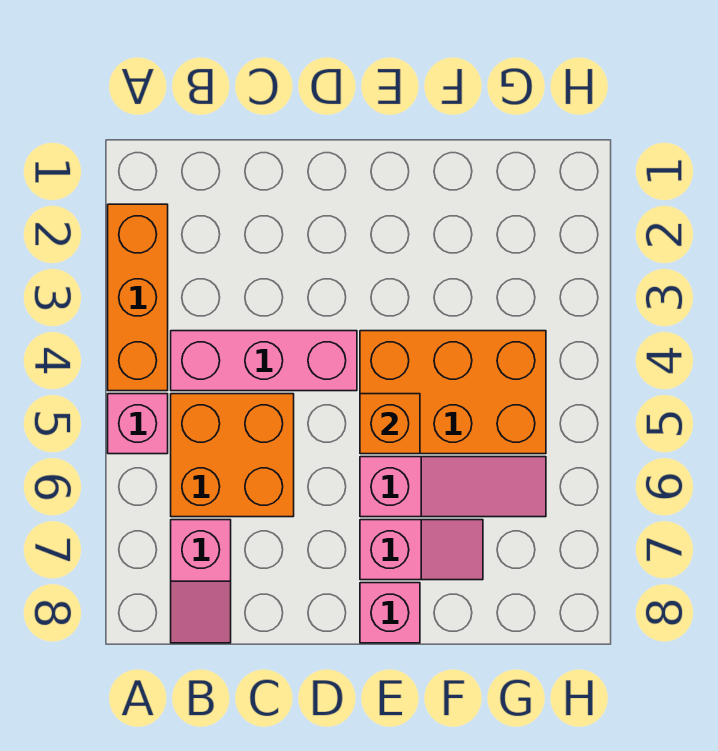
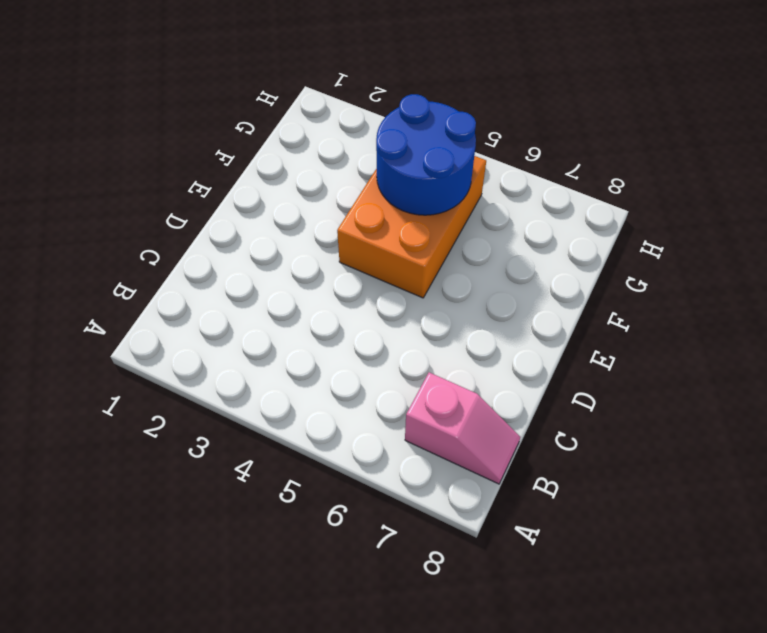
blue 2x2 round brick [376,94,476,215] -> none
none -> orange 1x3 brick [108,204,168,391]
none -> pink 1x1 brick [108,394,168,454]

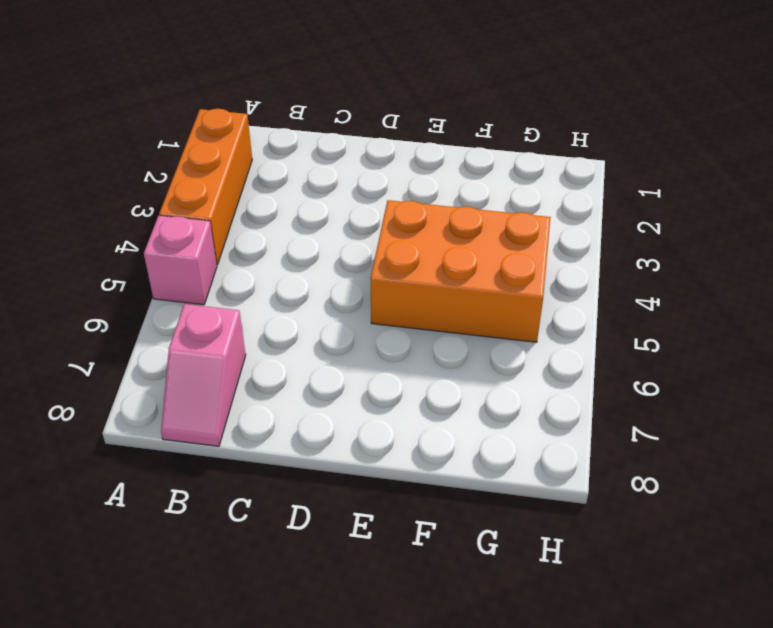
none -> pink 1x3 brick [171,331,357,391]
none -> orange 2x2 brick [171,394,294,517]

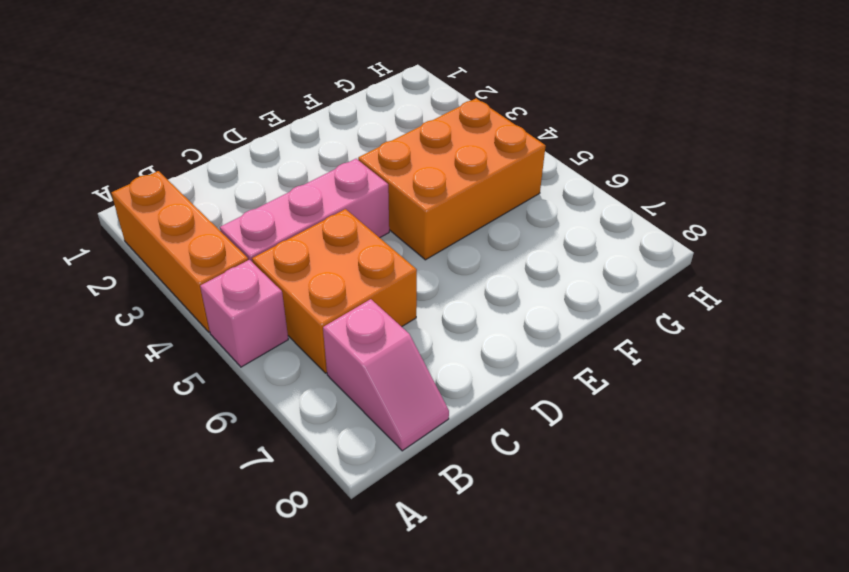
none -> pink 1x3 slope [360,457,546,517]
none -> pink 1x2 slope [360,520,483,580]

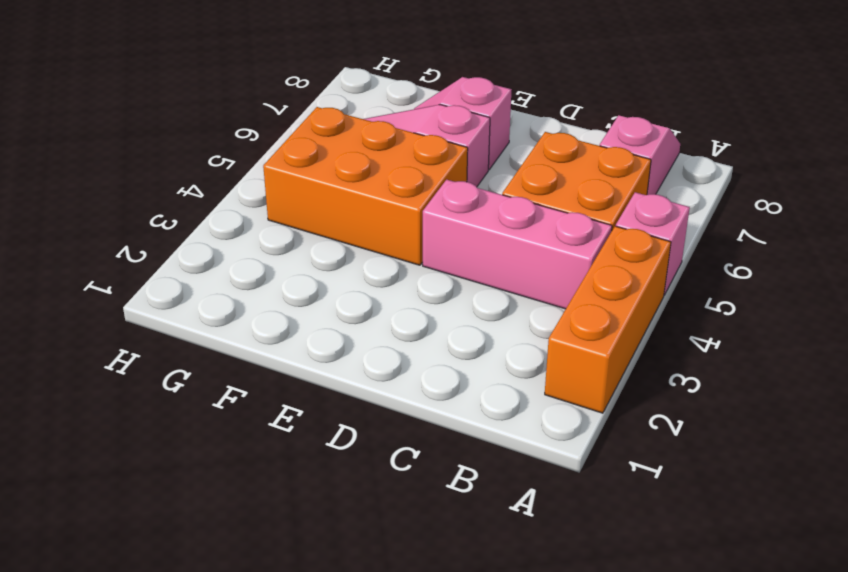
none -> pink 1x1 brick [360,583,420,643]
none -> orange 1x1 brick [360,394,420,454]

